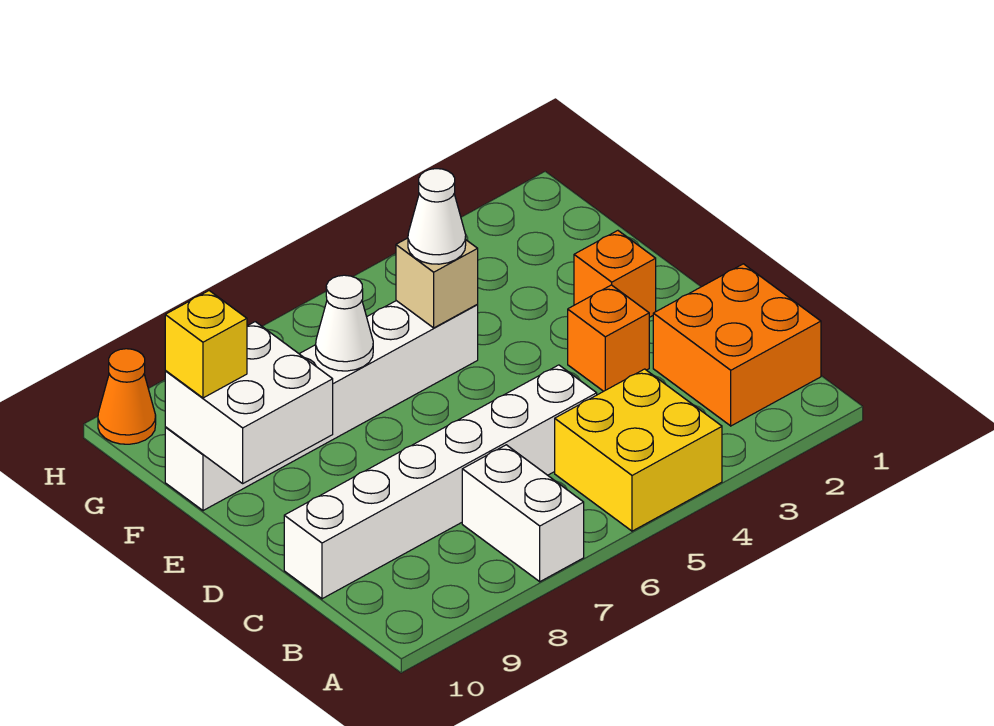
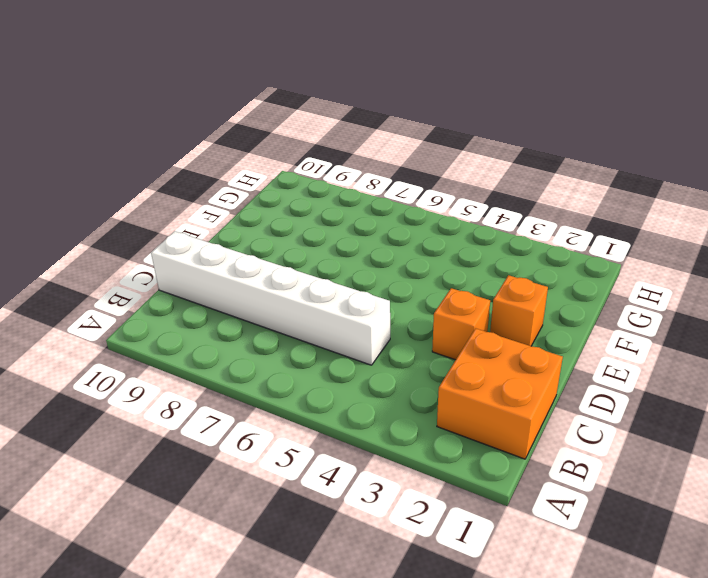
none -> yellow 2x2 brick [555,369,722,531]
none -> white 1x2 brick [462,445,584,582]
none -> white 1x6 brick [165,301,478,511]

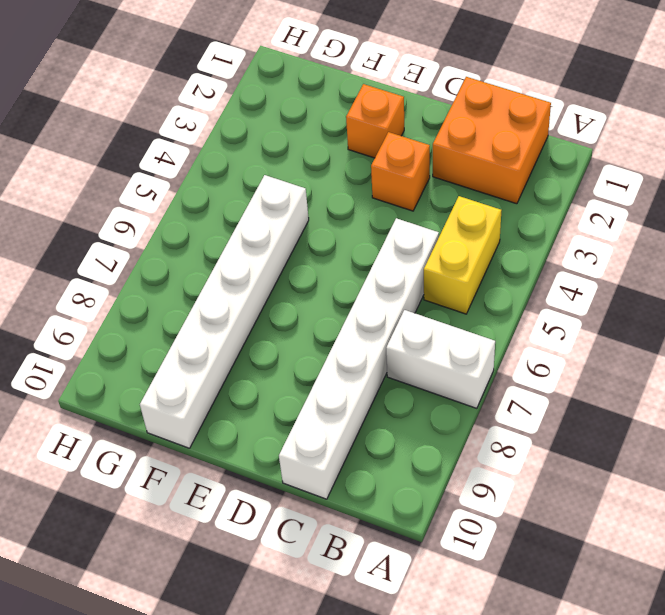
yellow 1x2 brick [424,196,501,314] -> yellow 2x2 brick [555,369,722,531]
none -> orange 1x1 cone [98,349,156,444]
none -> white 2x2 brick [165,322,333,483]
none -> tan 1x1 brick [396,238,478,328]

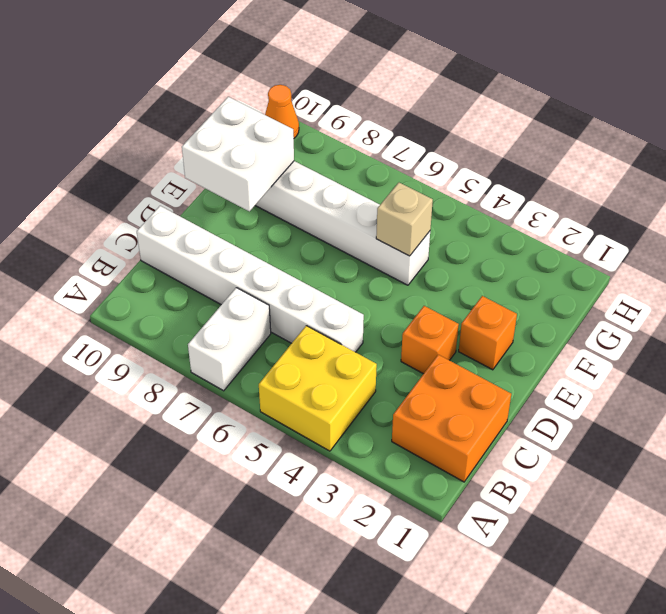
none -> white 1x1 cone [316,275,373,371]
none -> white 1x1 cone [408,169,466,264]
none -> yellow 1x1 brick [165,291,247,398]

